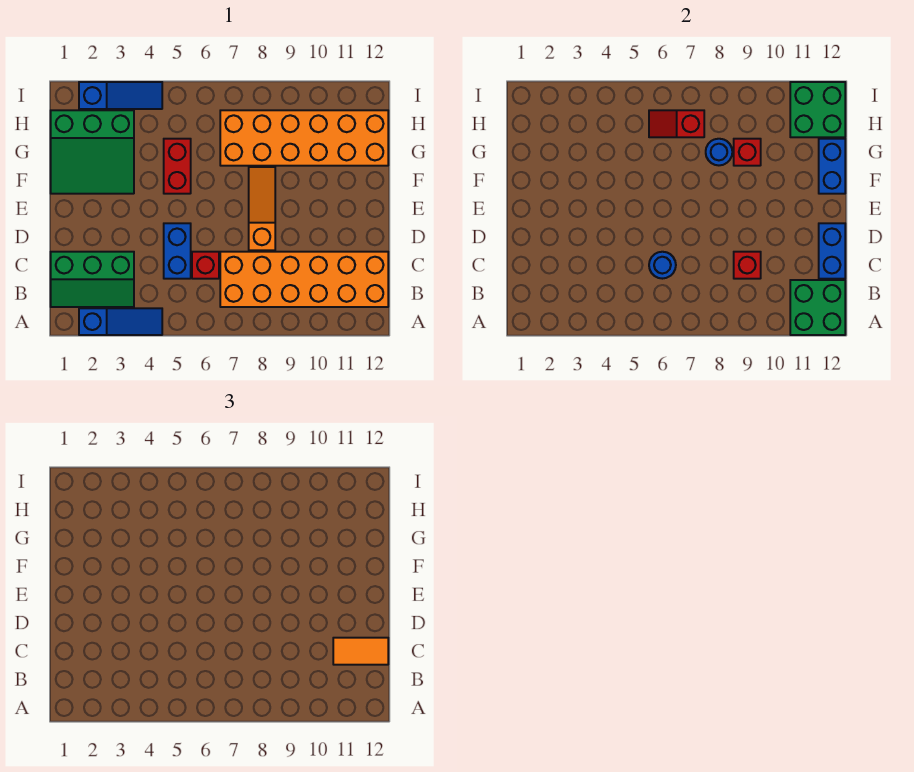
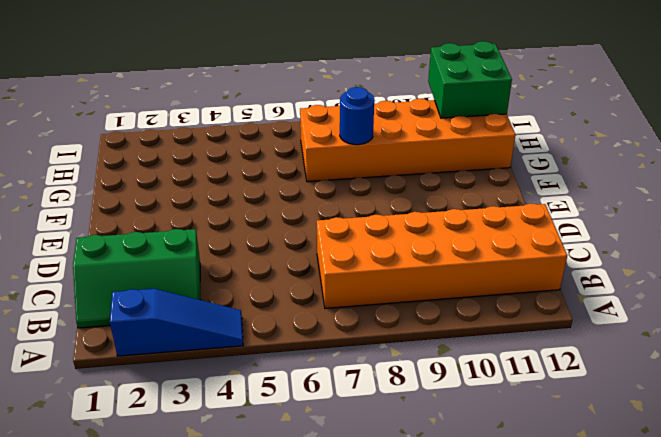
none -> blue 1x2 brick [164,223,191,279]
none -> red 1x1 brick [192,252,219,279]
none -> orange 1x3 slope [249,167,275,250]

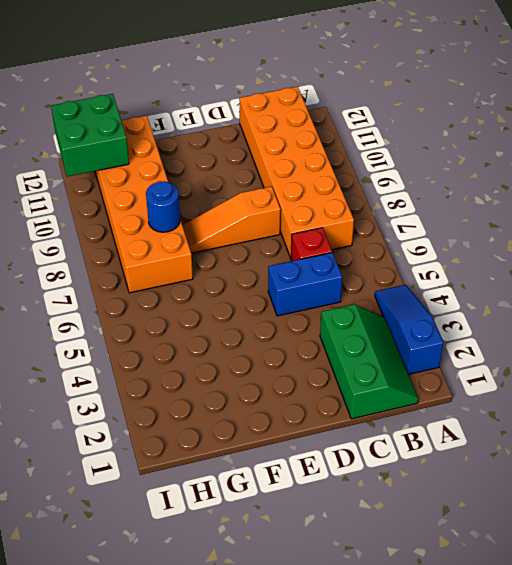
none -> green 3x3 slope [51,110,134,194]
none -> red 1x2 brick [164,139,191,194]
none -> blue 1x3 slope [79,82,162,109]

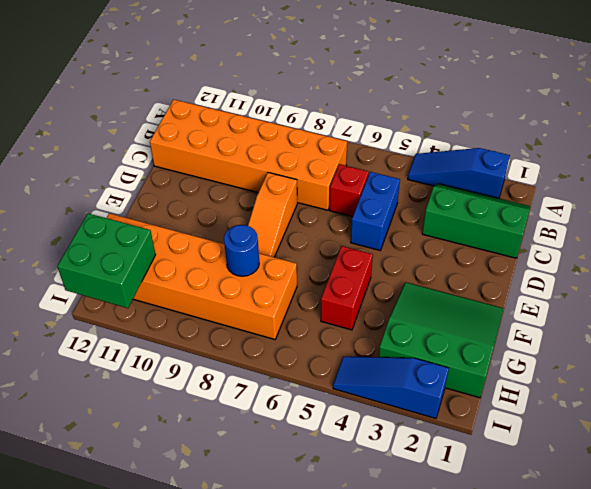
none -> green 2x2 brick [790,280,845,335]
none -> blue 1x1 round brick [649,252,676,279]
none -> red 1x1 brick [734,252,761,279]

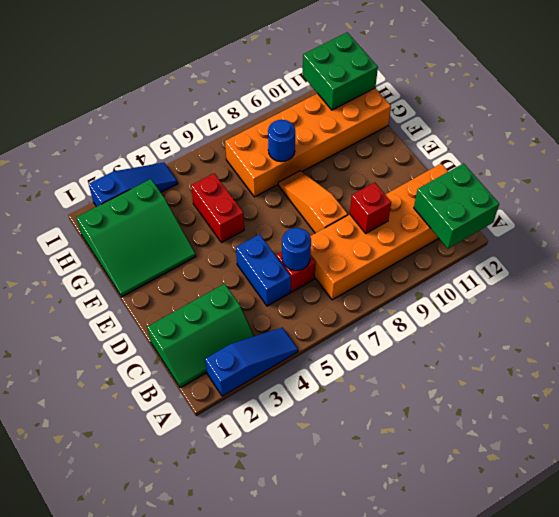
none -> blue 1x2 brick [819,223,845,279]
none -> blue 1x2 brick [819,139,845,194]
none -> red 1x1 brick [734,139,761,166]

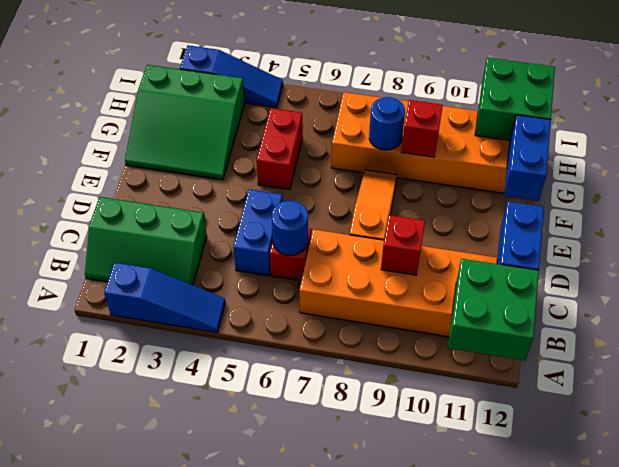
none -> red 1x2 slope [649,110,704,137]
none -> orange 1x2 tile [333,638,388,665]

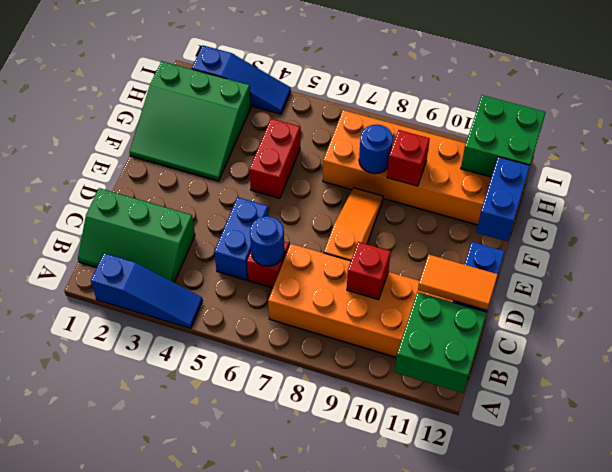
none -> red 1x2 slope [649,110,704,137]

